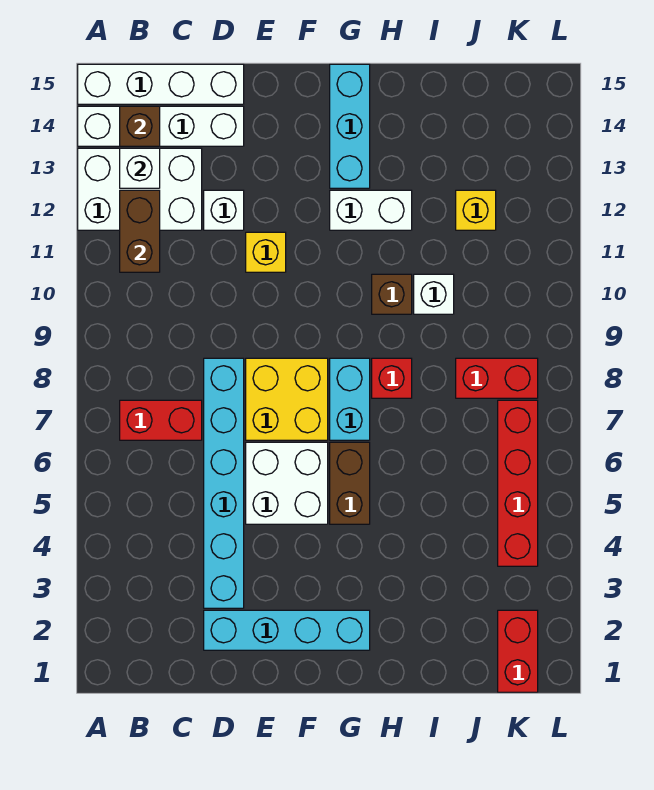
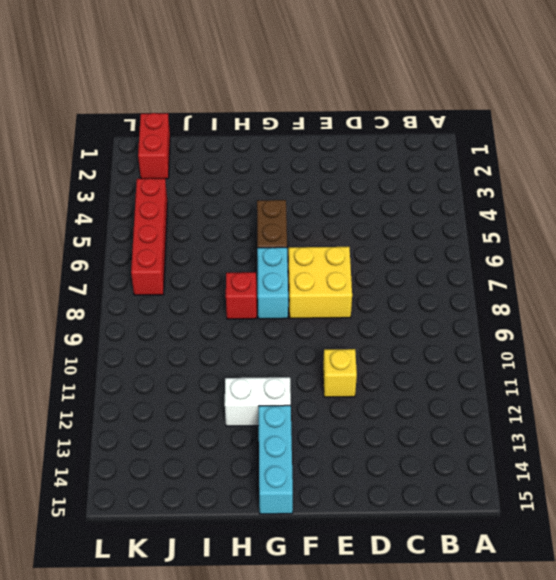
none -> white 2x3 brick [78,148,202,230]
none -> white 1x4 brick [78,106,244,146]
none -> white 1x4 brick [78,64,244,104]

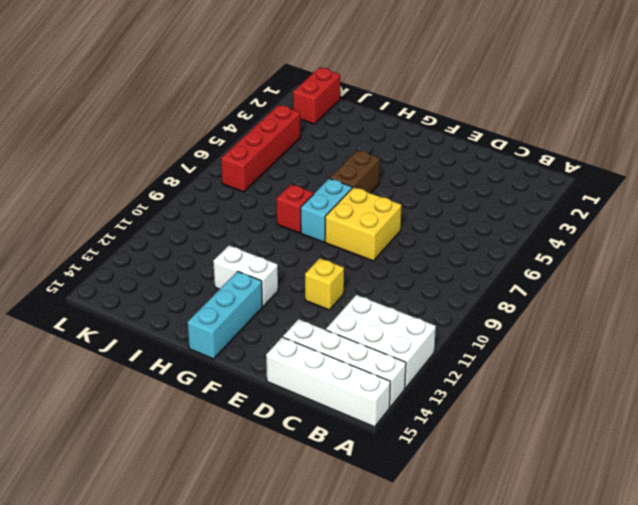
none -> red 1x2 brick [120,400,202,440]
none -> cyan 1x4 brick [204,610,370,650]
none -> cyan 1x6 brick [204,358,244,608]

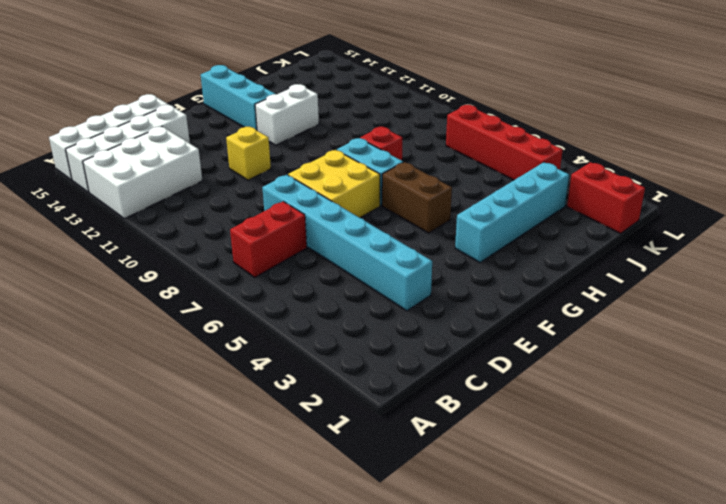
cyan 1x4 brick [455,162,569,263] -> cyan 1x4 brick moved to [204,610,370,650]
none -> white 1x1 brick [204,190,244,230]
none -> white 2x2 brick [246,442,328,524]
none -> brown 1x1 brick [372,274,412,314]

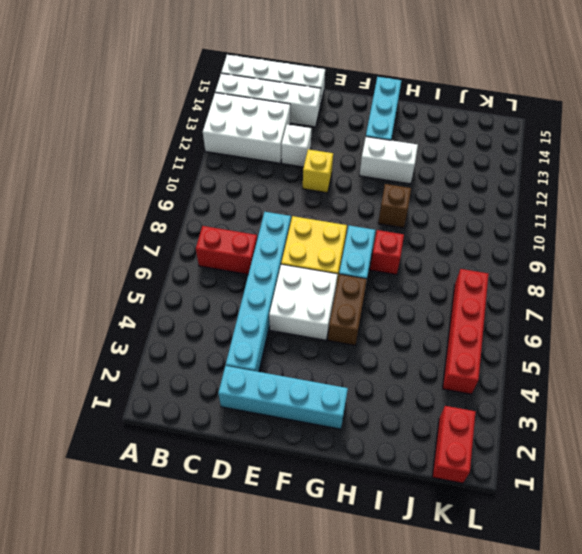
none -> white 1x1 brick [414,274,454,314]
none -> red 1x2 brick [456,358,538,398]
none -> yellow 1x1 brick [456,190,496,230]

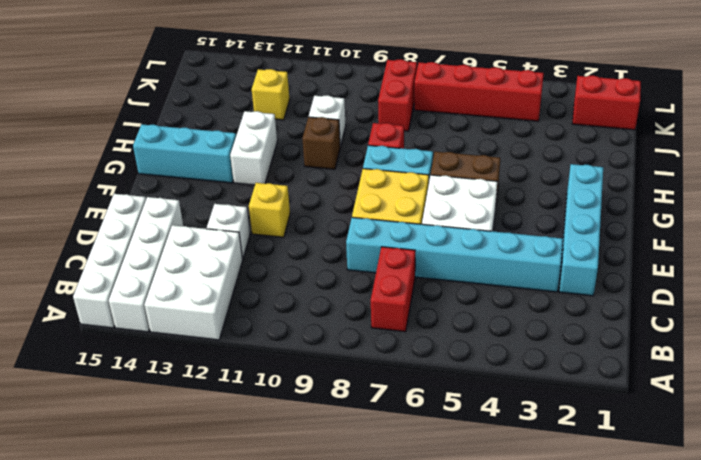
none -> brown 1x2 brick [120,190,160,272]
none -> white 1x1 brick [120,148,160,188]
none -> brown 1x1 brick [120,106,160,146]

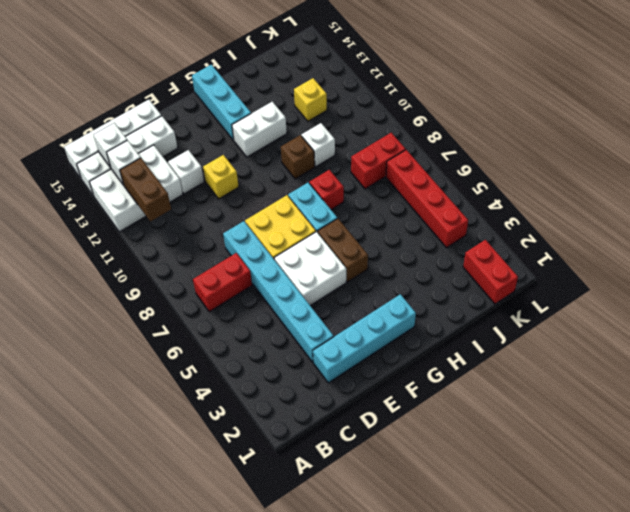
white 1x1 brick [94,123,127,168] -> brown 1x1 brick [120,106,160,146]

